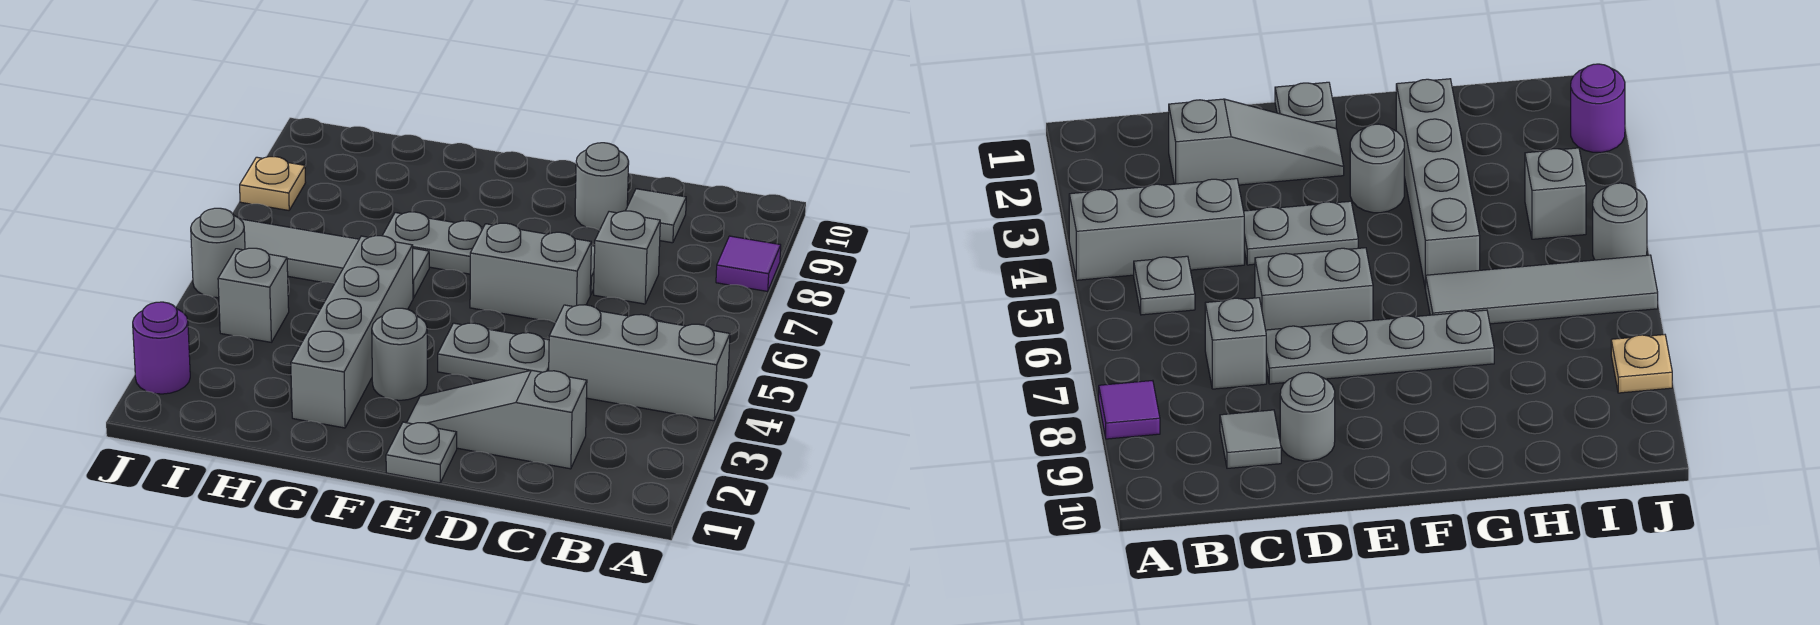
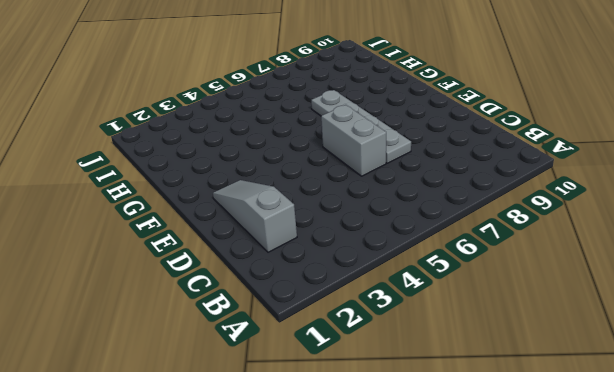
none -> grey 1x3 brick [549,305,730,421]
none -> purple 1x1 tile [716,236,781,291]
none -> grey 1x1 plate [1134,256,1195,315]

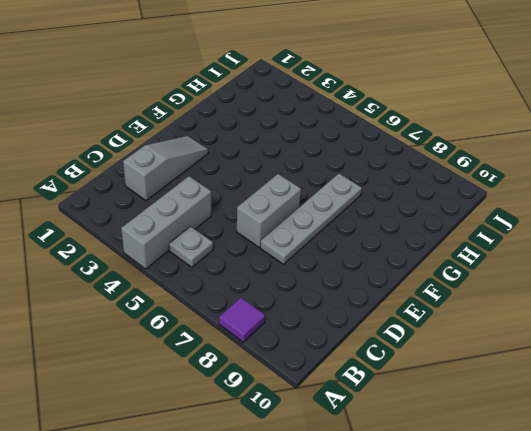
none -> grey 1x1 brick [594,211,660,304]
none -> grey 1x1 tile [626,189,686,243]
none -> grey 1x2 plate [438,323,549,381]

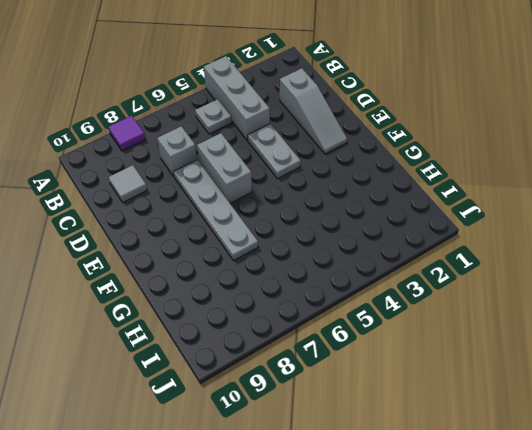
none -> grey 1x1 round brick [575,143,629,230]
none -> grey 1x1 plate [386,422,457,483]
none -> grey 1x1 round brick [372,308,427,400]

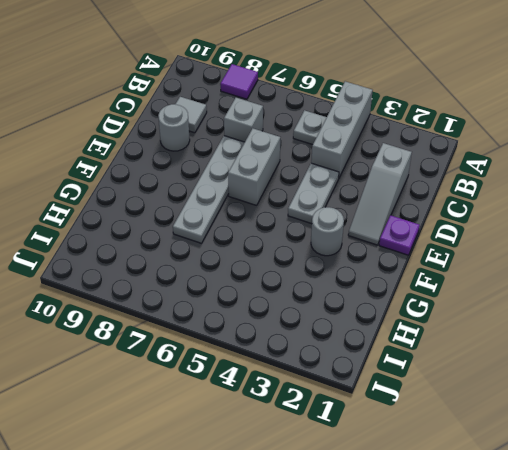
purple 1x1 plate [379,215,420,255] -> grey 1x1 plate [386,422,457,483]
none -> grey 1x4 brick [291,236,413,428]
none -> grey 1x4 tile [240,219,429,298]
none -> grey 1x1 brick [218,248,289,342]

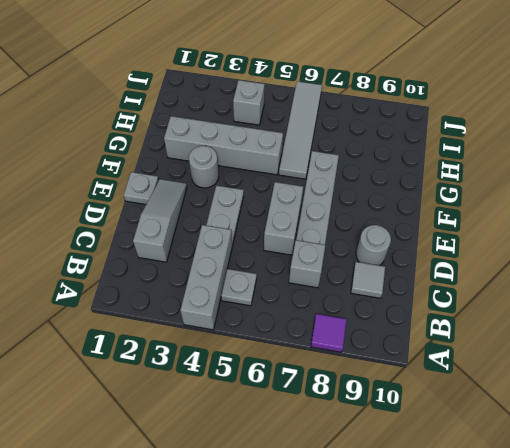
none -> purple 1x1 round brick [133,302,190,394]
none -> grey 1x1 round brick [191,208,245,298]
none -> tan 1x1 plate [240,157,306,210]

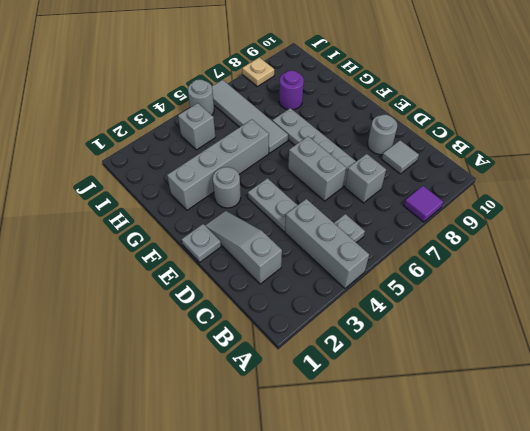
purple 1x1 round brick [279,71,304,110] -> purple 1x1 round brick moved to [133,302,190,394]

